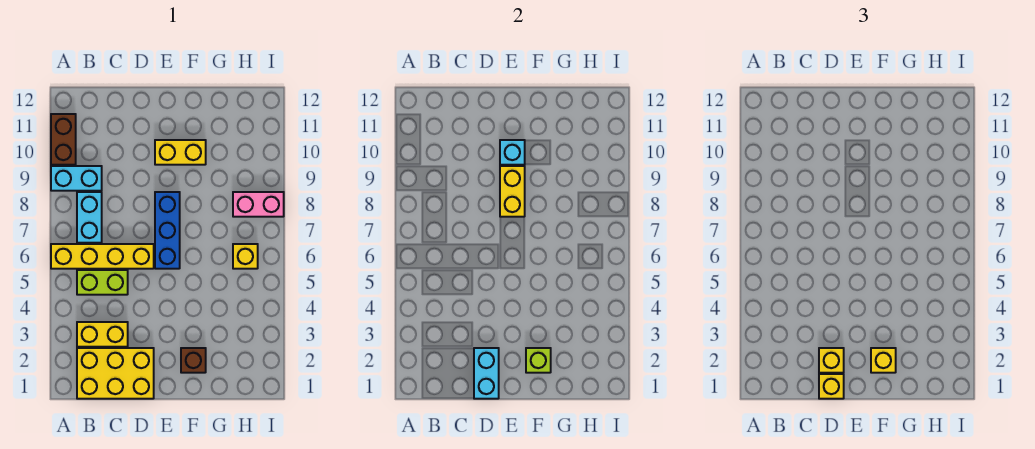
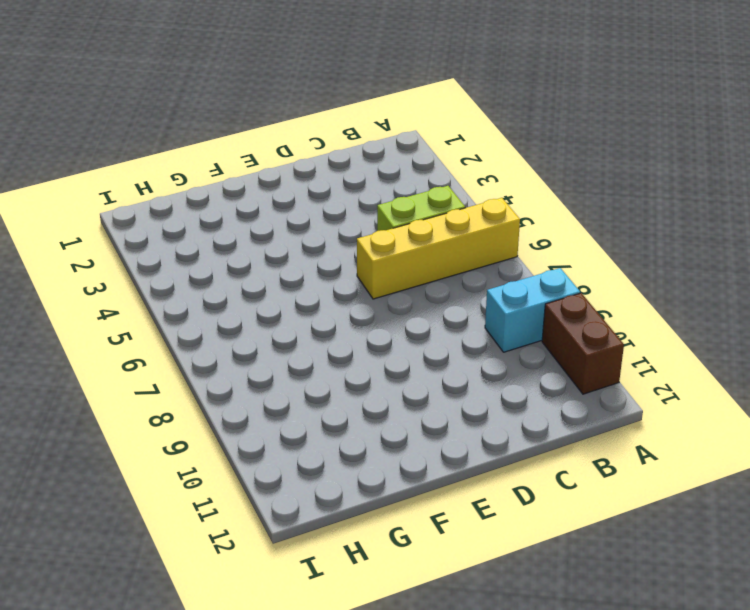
none -> yellow 2x3 brick [77,348,154,399]
none -> yellow 1x2 brick [77,322,128,347]
none -> cyan 1x2 brick [77,192,102,243]

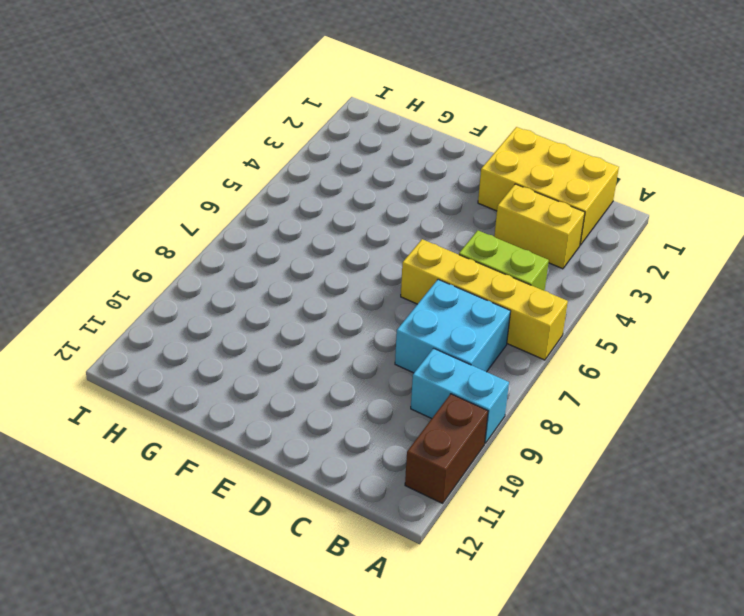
cyan 2x2 brick [395,279,511,373] -> cyan 1x2 brick [77,192,102,243]
none -> blue 1x3 brick [155,192,180,269]
none -> yellow 1x2 brick [155,140,206,165]
none -> brown 1x1 brick [181,348,206,373]

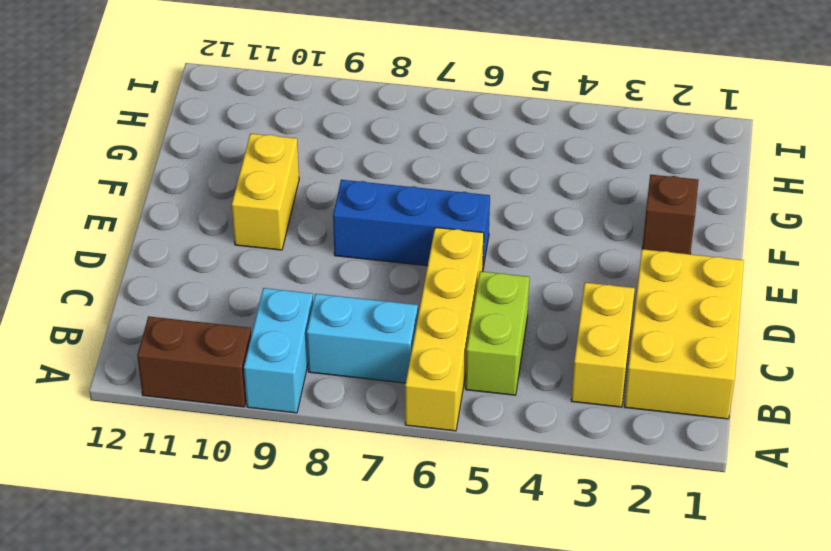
none -> yellow 1x1 brick [233,244,258,269]
none -> pink 1x2 brick [233,192,284,217]
none -> cyan 1x2 brick [474,348,499,399]

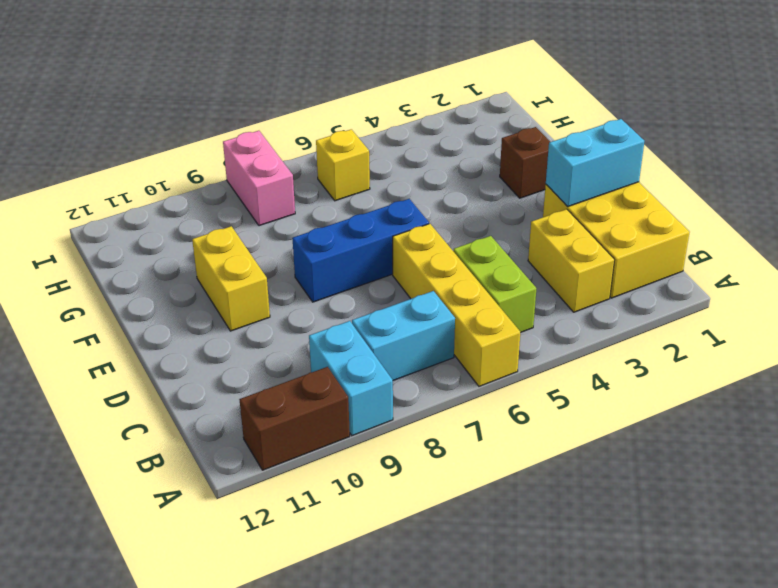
none -> yellow 1x2 brick [500,166,525,217]
none -> cyan 1x1 brick [500,140,525,165]
none -> lime 1x1 brick [526,348,551,373]

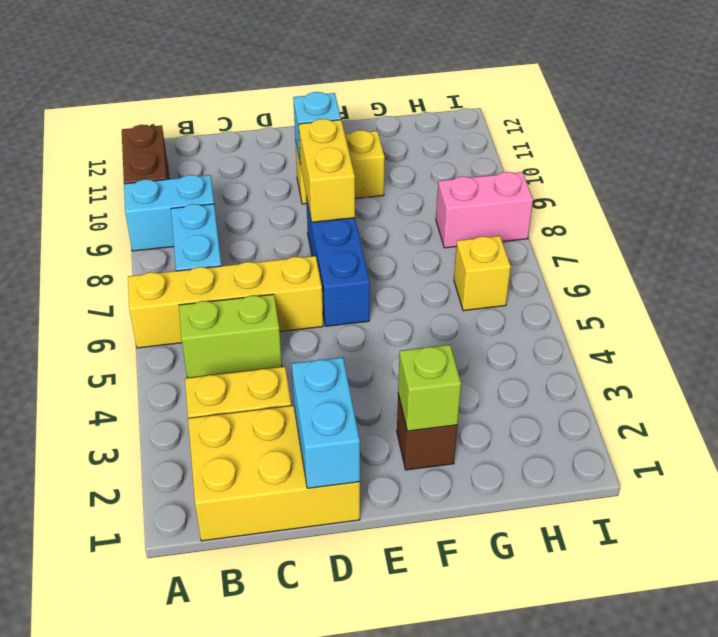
none -> yellow 1x1 brick [819,374,844,399]
none -> yellow 1x1 brick [819,348,844,373]
none -> yellow 1x1 brick [871,348,896,373]

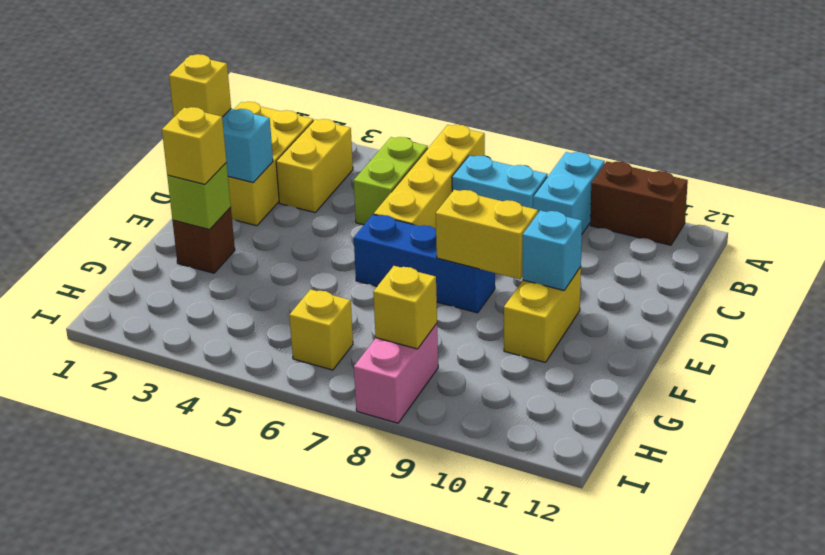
yellow 1x1 brick [373,266,437,349] -> yellow 1x1 brick moved to [819,348,844,373]

